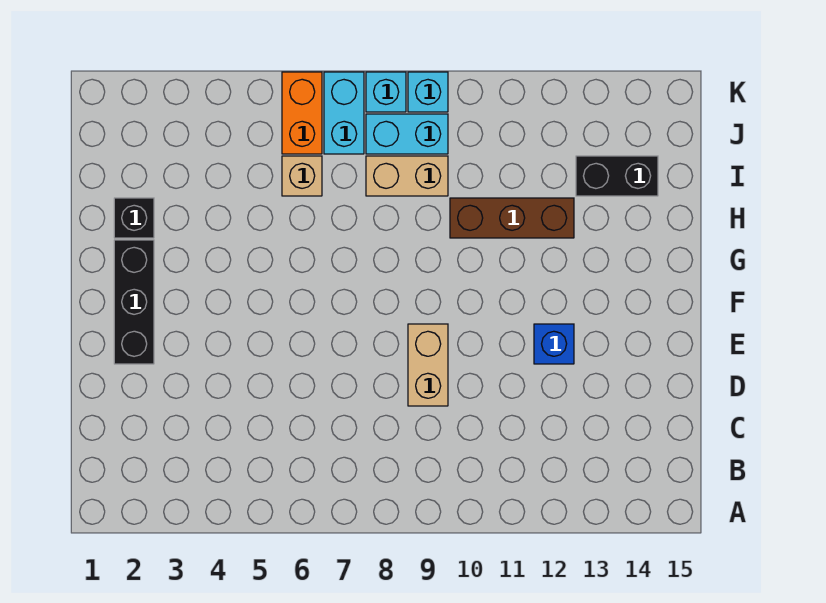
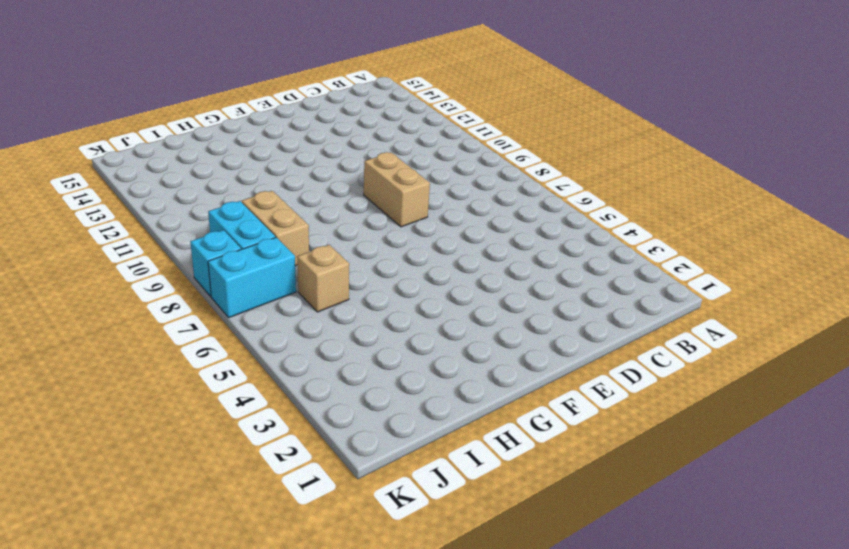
tan 1x2 brick [364,152,430,227] -> tan 1x2 brick turned to [408,324,448,406]
none -> black 1x3 brick [114,240,154,364]
none -> blue 1x1 brick [534,324,574,364]
none -> black 1x1 brick [114,198,154,238]

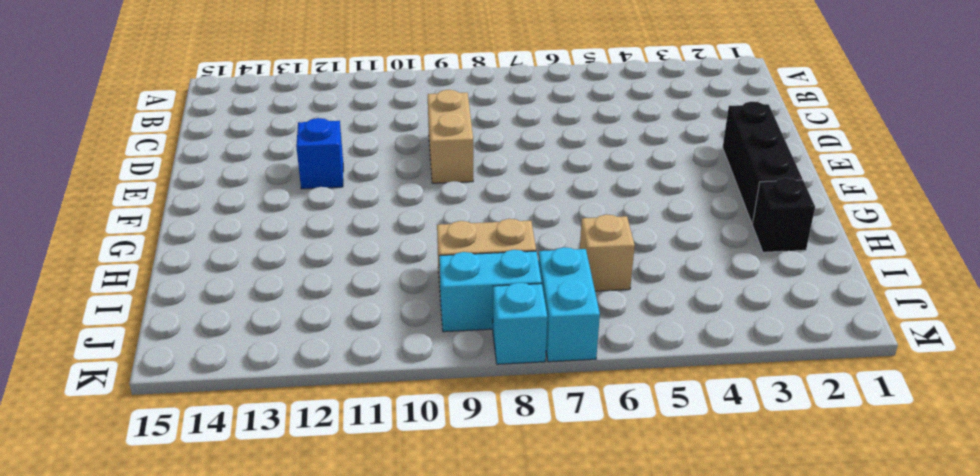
none -> brown 1x3 brick [450,198,574,238]
none -> black 1x2 brick [576,156,658,196]
none -> orange 1x2 brick [282,72,322,154]

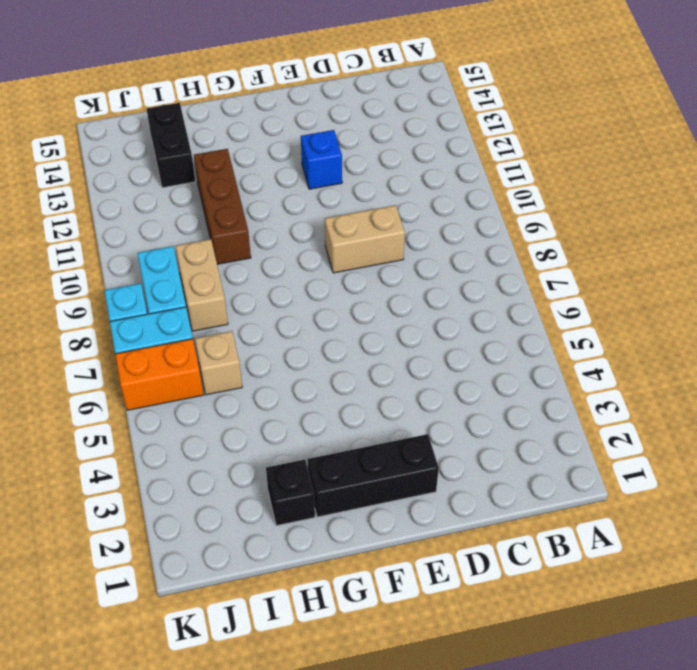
none -> cyan 1x1 brick [408,72,448,112]

